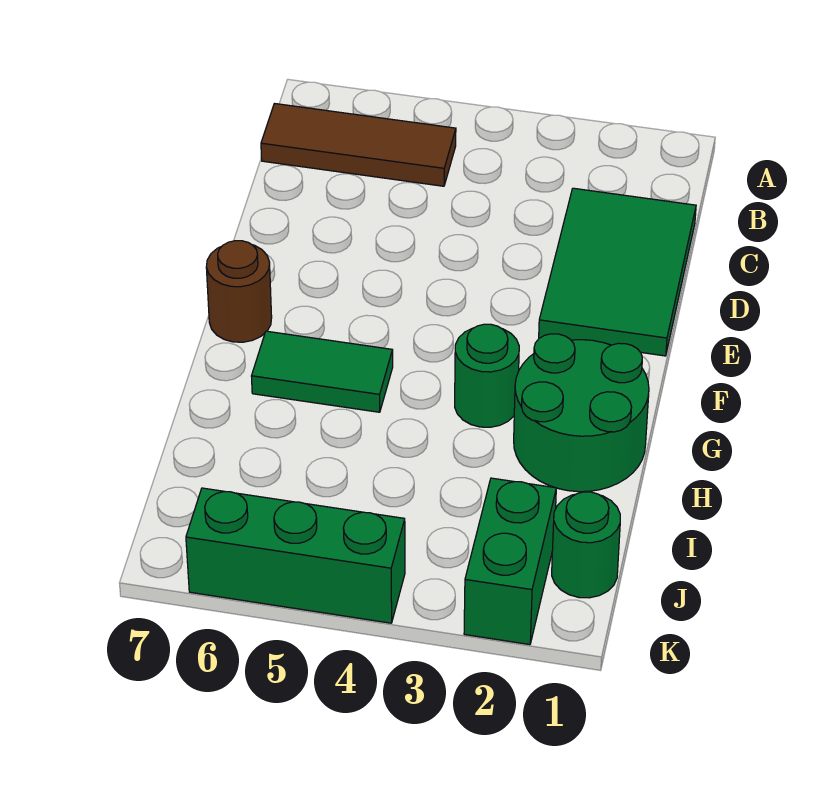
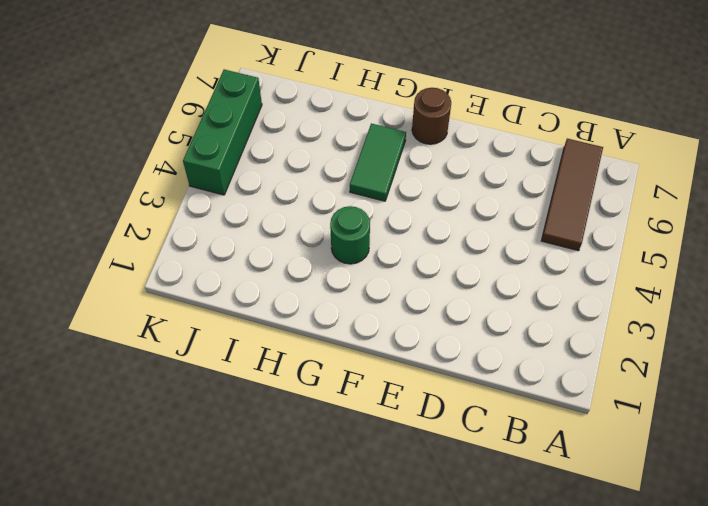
none -> green 2x3 tile [539,188,696,356]
none -> green 2x2 round brick [514,334,649,492]

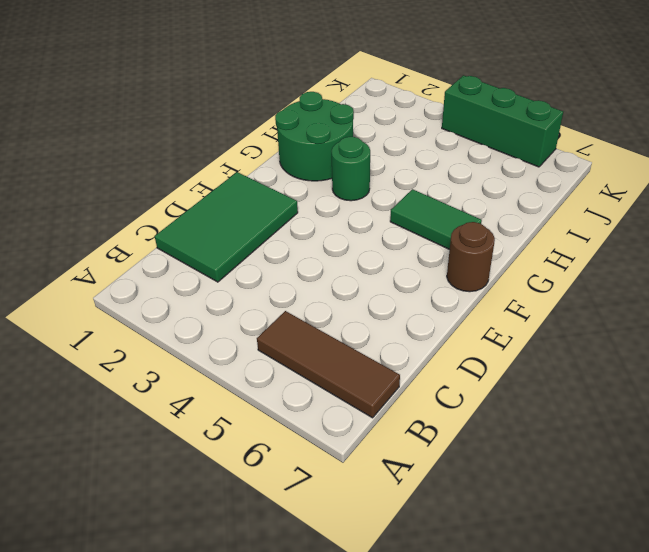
none -> green 1x1 round brick [552,492,620,598]
none -> green 1x2 brick [464,478,556,645]

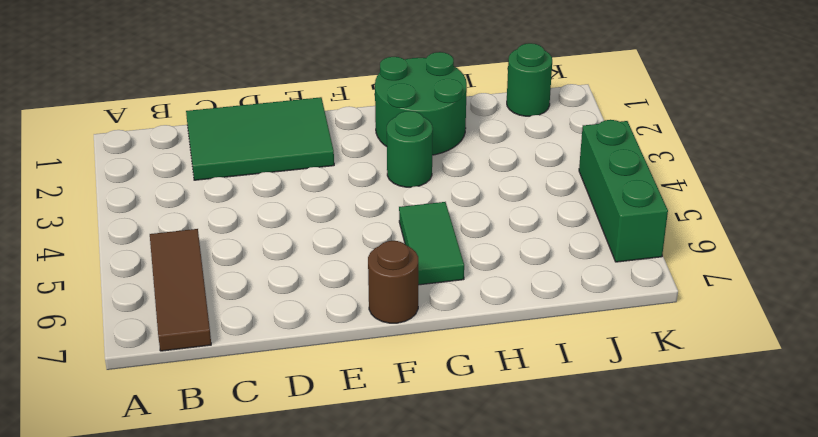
none -> green 1x2 brick [464,478,556,645]

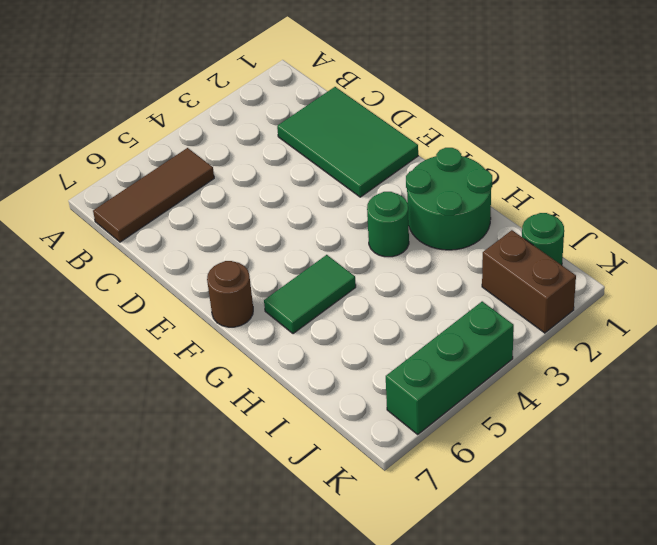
brown 1x2 brick [482,230,576,333] -> green 1x2 brick [464,478,556,645]

